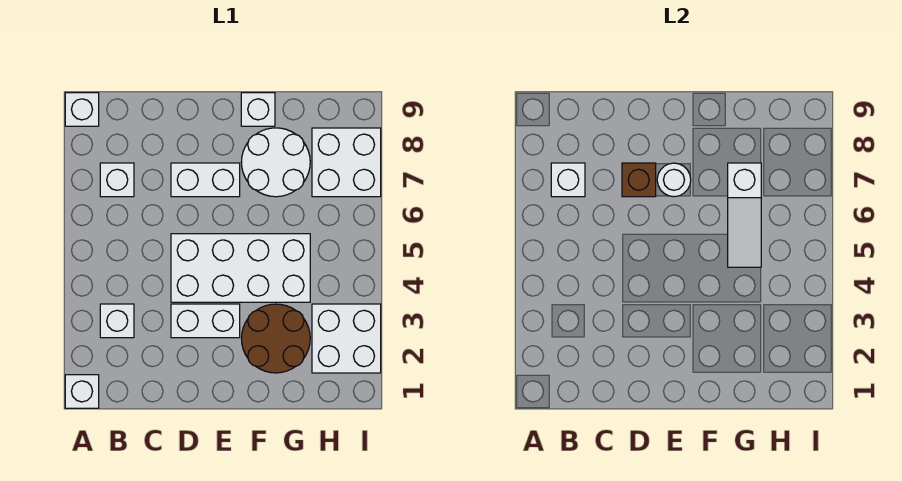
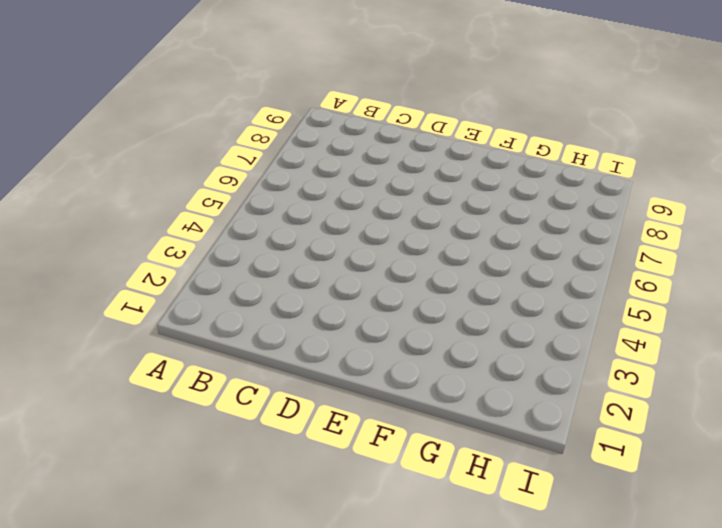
none -> white 1x1 brick [65,375,99,408]
none -> white 1x1 brick [65,93,99,126]
none -> white 1x1 brick [100,304,134,338]

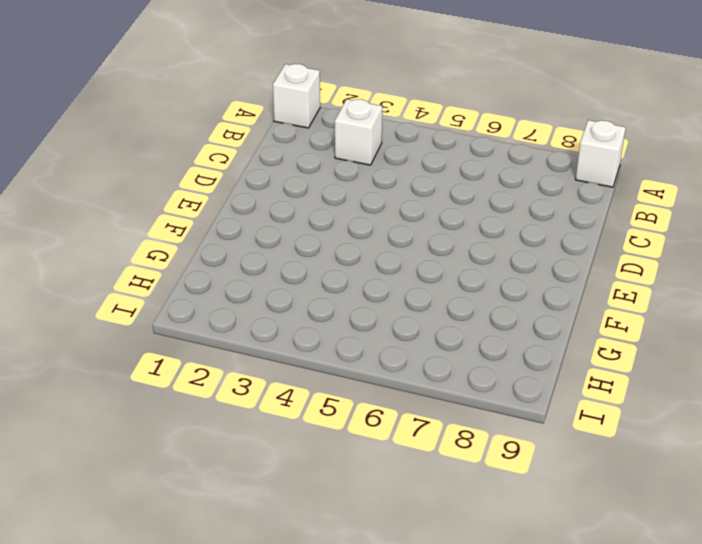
none -> white 1x1 brick [100,163,134,197]
none -> white 1x2 brick [171,304,240,338]
none -> white 2x4 brick [171,234,310,302]

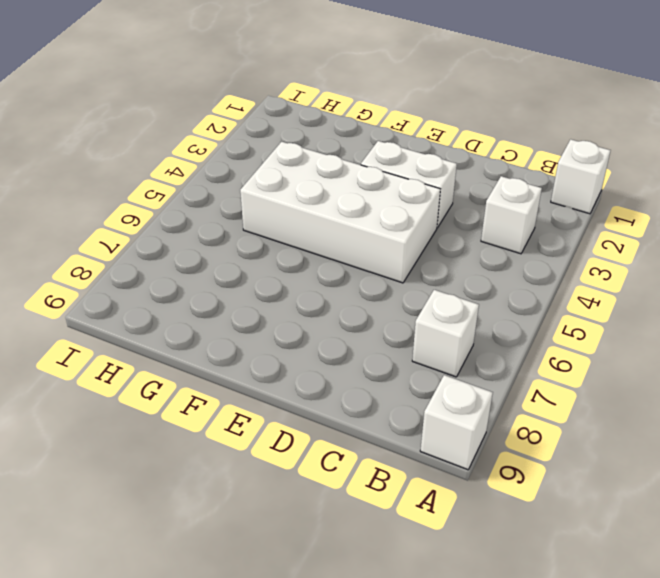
none -> white 1x2 brick [171,163,240,197]
none -> brown 2x2 round brick [241,304,310,373]
none -> white 2x2 round brick [241,128,310,197]

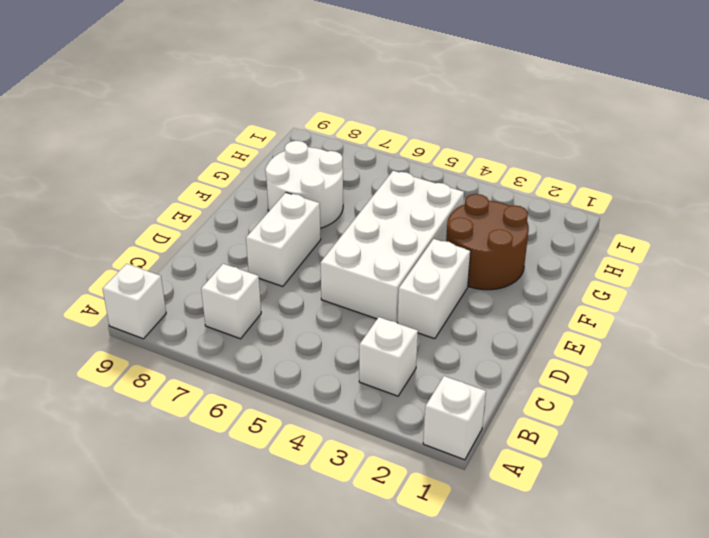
none -> white 1x1 brick [241,93,275,126]
none -> white 2x2 brick [312,304,381,373]
none -> white 2x2 brick [312,128,381,197]

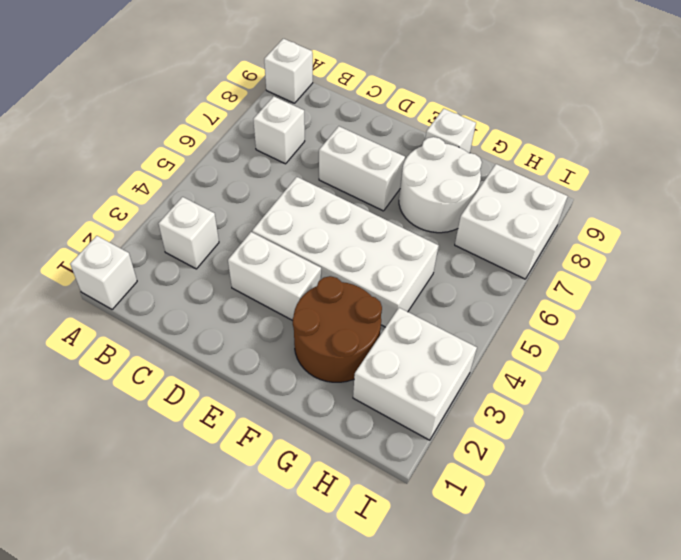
none -> white 1x1 brick [551,163,585,197]
none -> brown 1x1 brick [622,163,656,197]
none -> white 1x1 round brick [657,163,691,197]

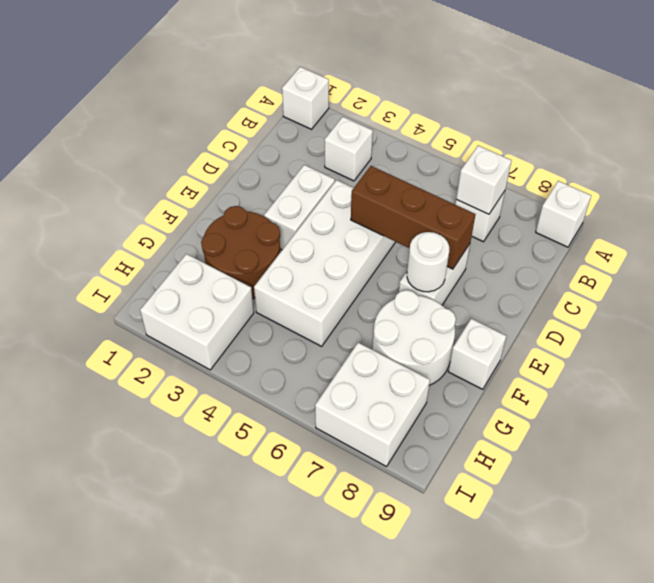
brown 1x3 brick [351,166,475,269] -> brown 1x1 brick [622,163,656,197]
none -> white 1x3 slope [728,163,761,267]

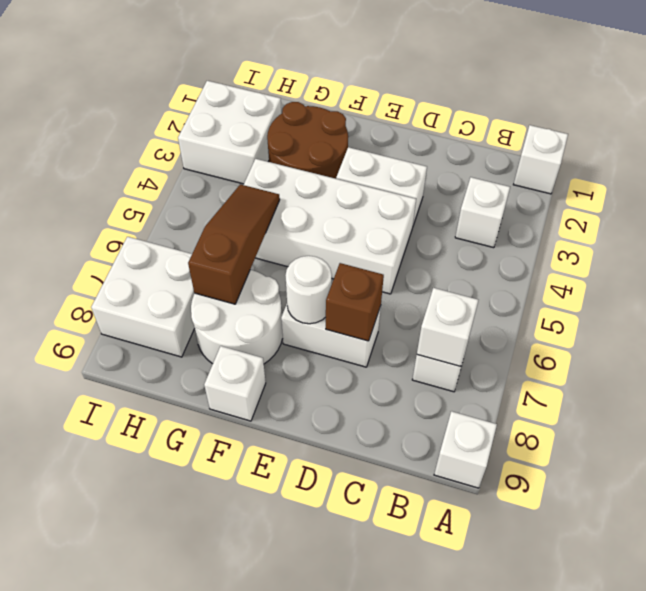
brown 1x3 slope [188,184,280,304] -> white 1x3 slope [728,163,761,267]

